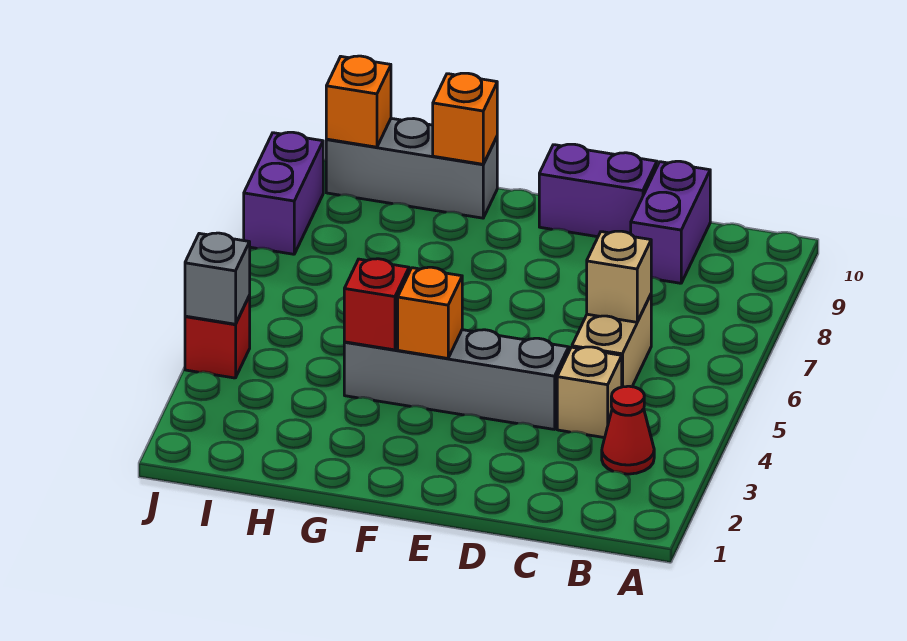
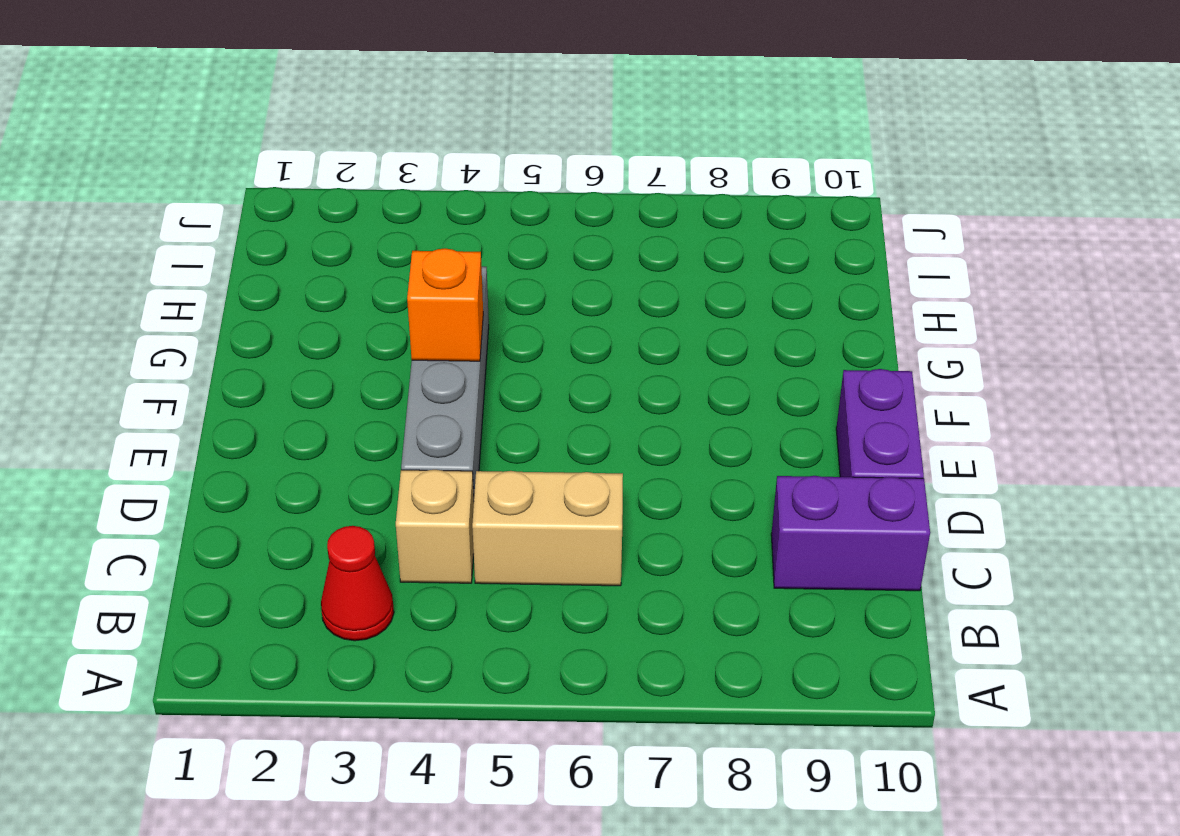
none -> grey 1x3 brick [326,118,497,218]
none -> red 1x1 brick [185,296,250,378]
none -> purple 1x2 brick [244,132,323,254]

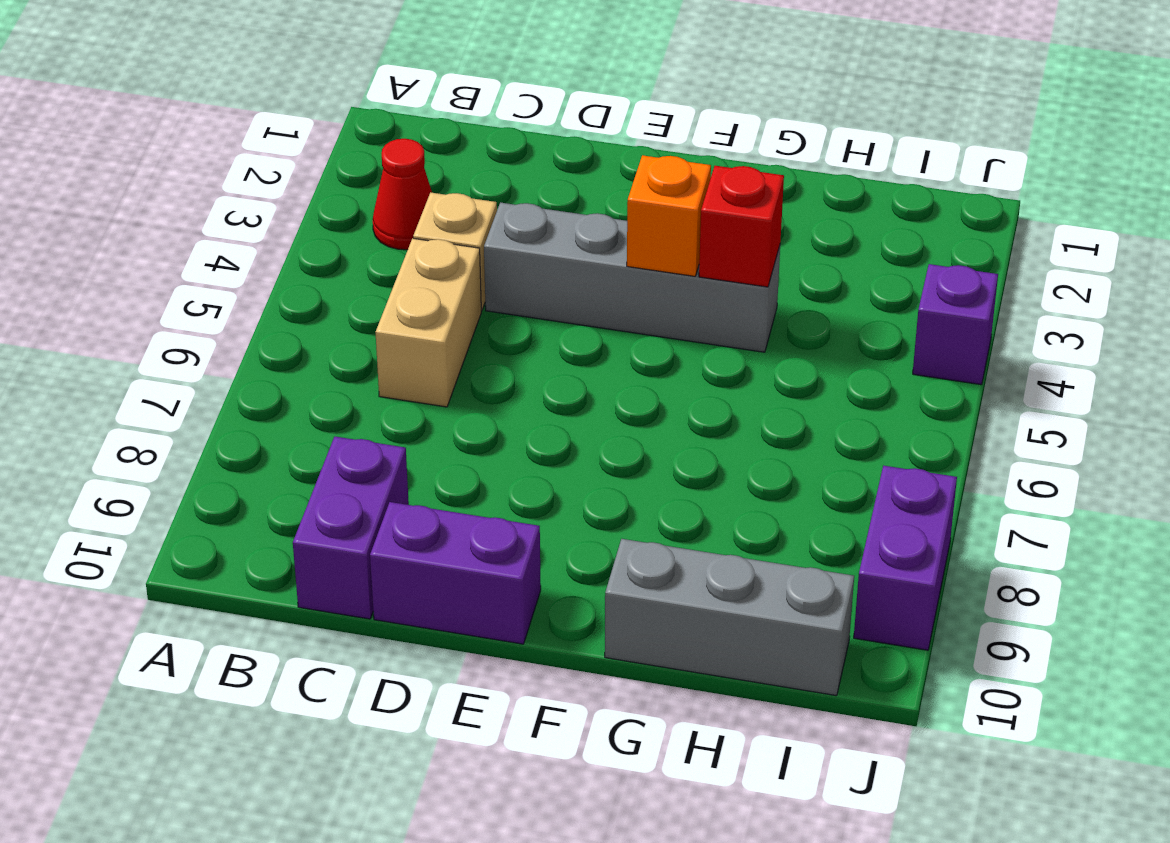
purple 1x1 brick [913,264,998,385] -> red 1x1 brick [185,296,250,378]
none -> tan 1x1 brick [587,231,651,322]
none -> orange 1x1 brick [433,73,497,164]
none -> orange 1x1 brick [326,56,391,147]

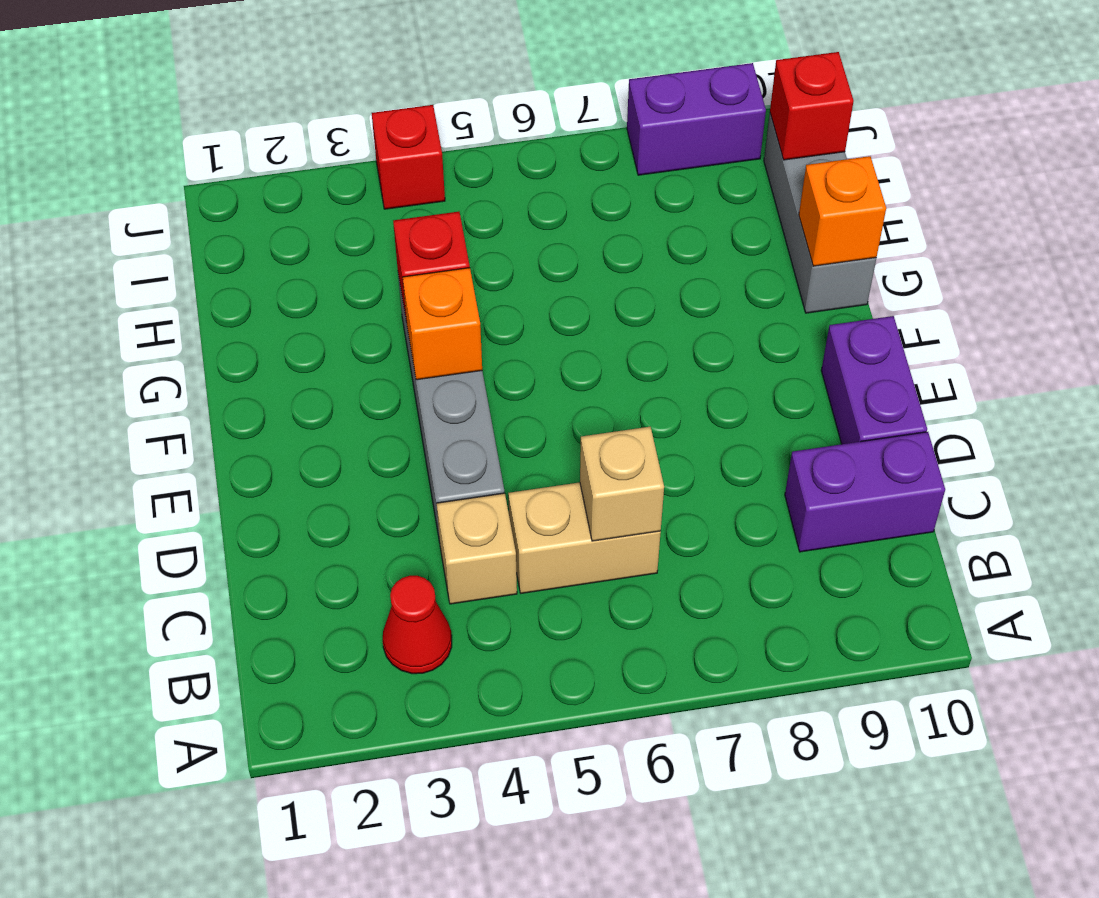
red 1x1 brick [770,52,854,160] -> orange 1x1 brick [326,56,391,147]
none -> grey 1x1 brick [185,233,250,324]

